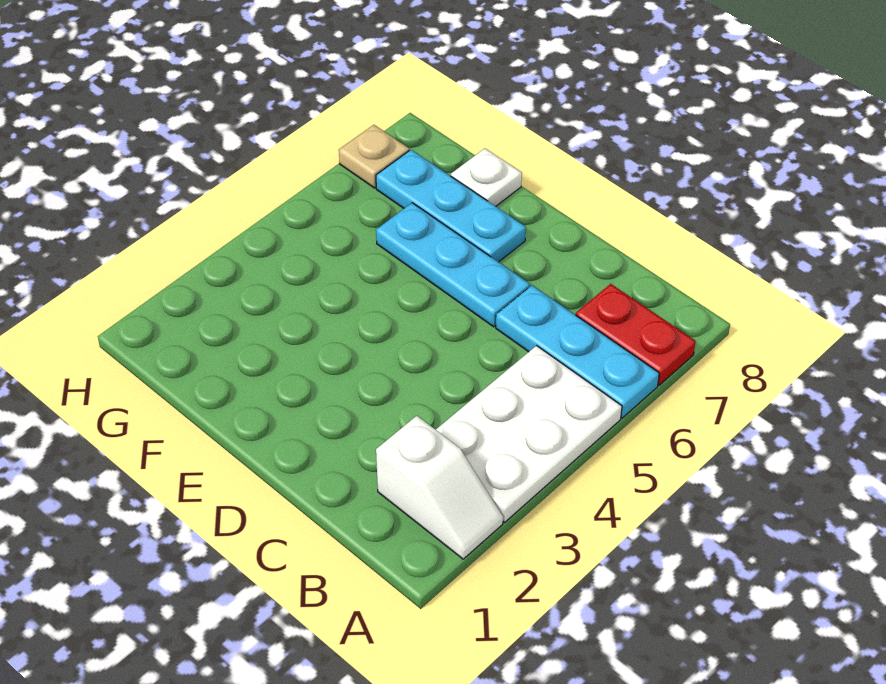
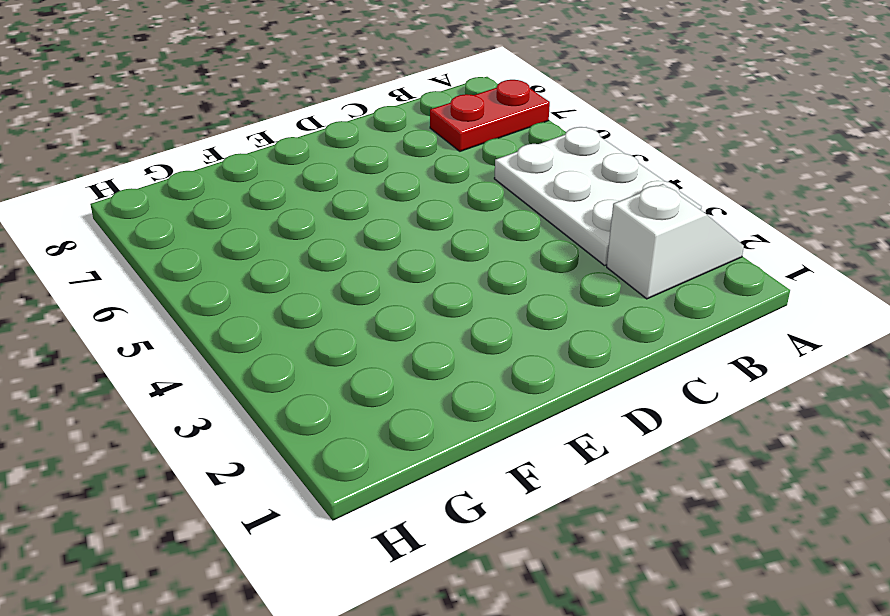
none -> cyan 1x3 plate [496,285,659,418]
none -> cyan 1x3 plate [376,203,530,327]

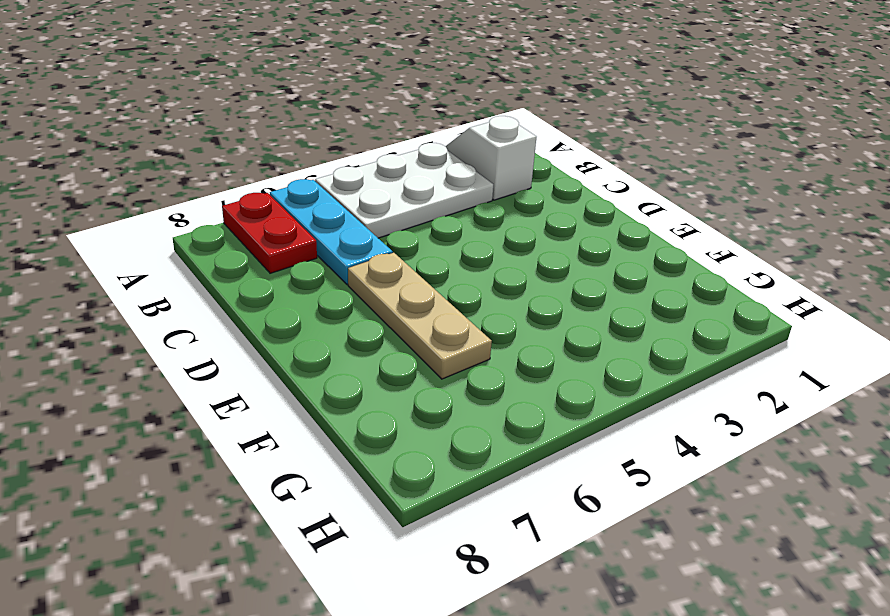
tan 1x3 plate [348,253,492,379] -> cyan 1x3 plate [376,203,530,327]
none -> cyan 1x3 plate [376,150,526,262]
none -> white 1x1 plate [451,148,522,206]

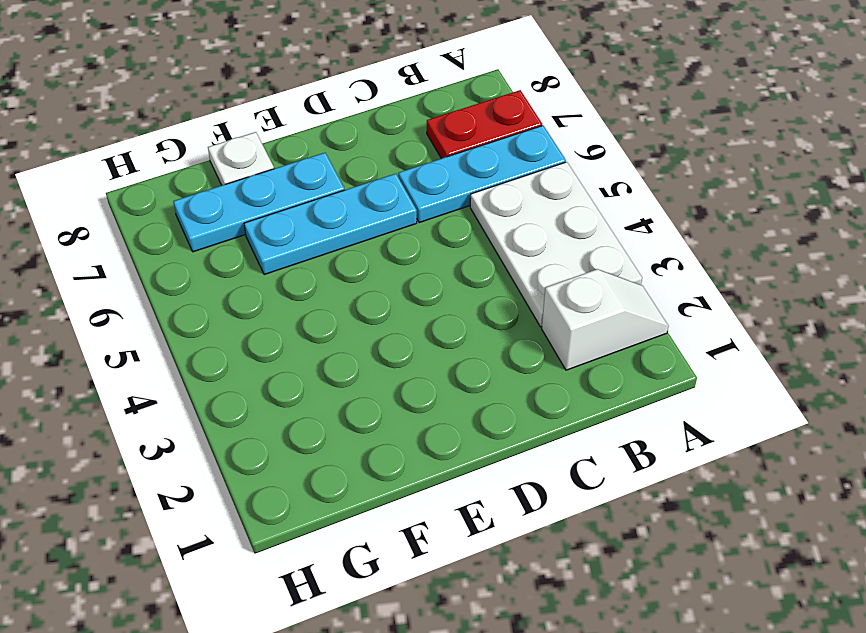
none -> tan 1x1 plate [339,125,409,188]

